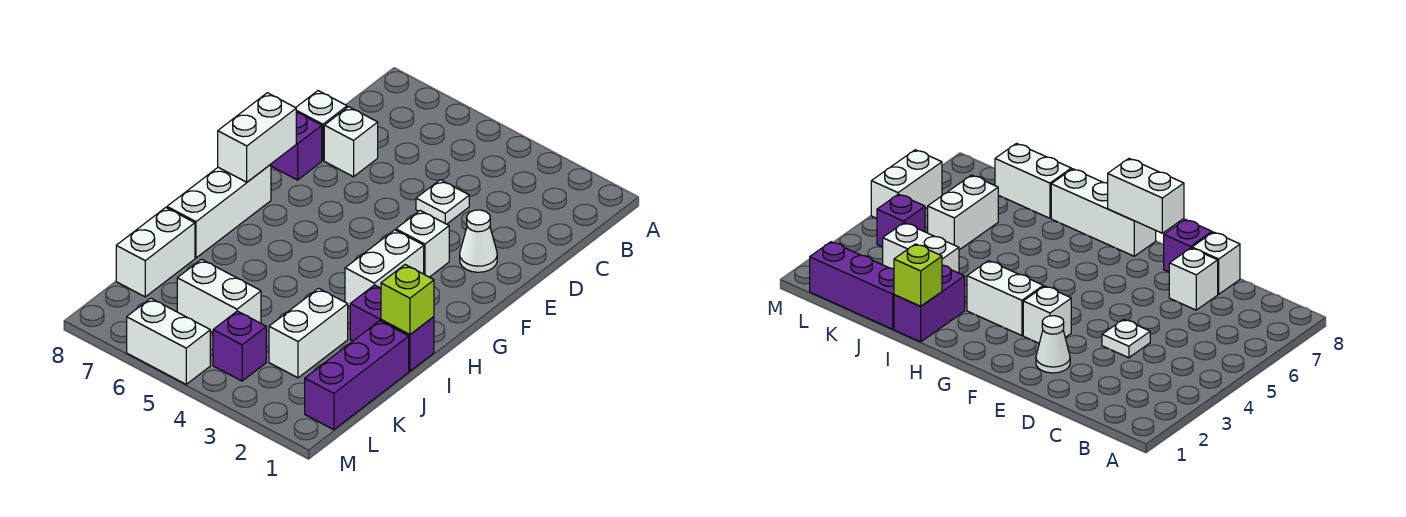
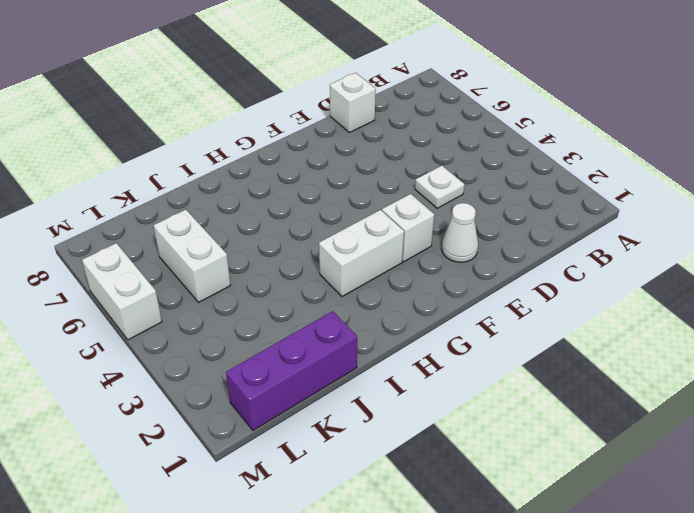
none -> white 1x1 brick [324,107,378,177]
none -> purple 1x1 brick [271,112,322,180]
none -> white 1x3 brick [167,164,271,258]

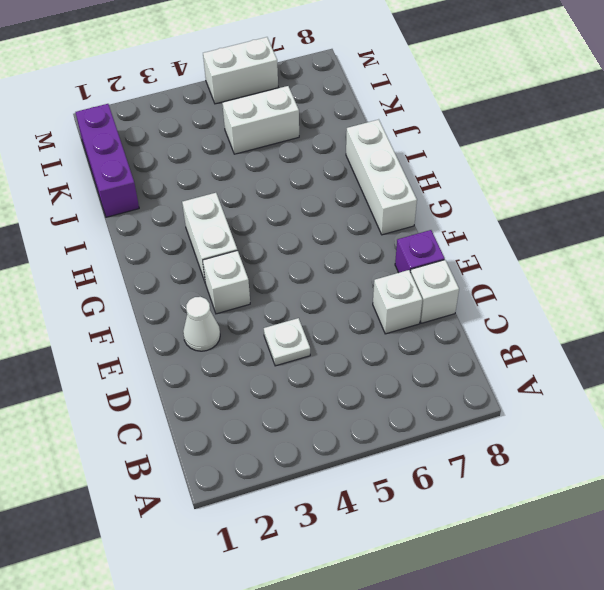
none -> purple 1x2 brick [350,285,434,371]
none -> white 1x2 brick [269,288,348,378]
none -> white 1x2 brick [116,208,195,297]

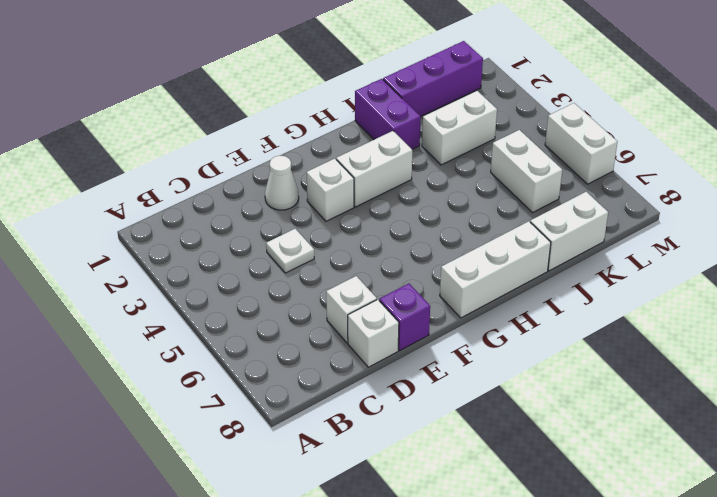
none -> purple 1x1 brick [213,311,266,381]
none -> white 1x2 brick [218,93,296,182]
none -> lime 1x1 brick [381,265,434,335]

